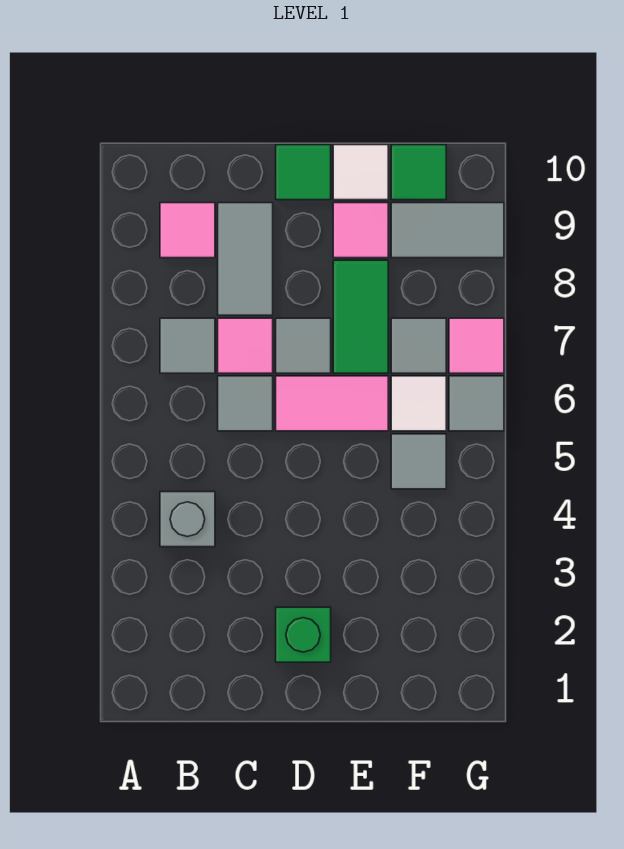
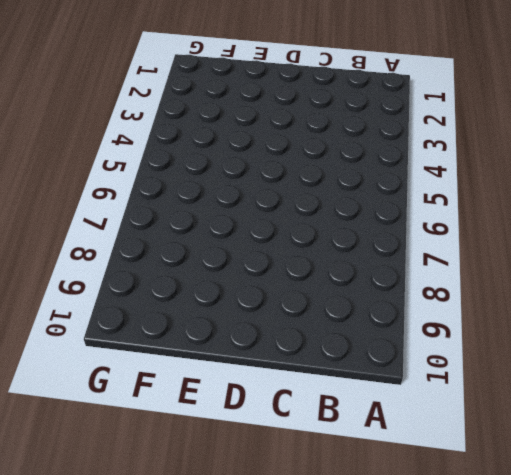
none -> grey 1x1 brick [160,492,215,547]
none -> grey 1x1 tile [160,318,215,373]
none -> pink 1x1 tile [160,203,215,258]

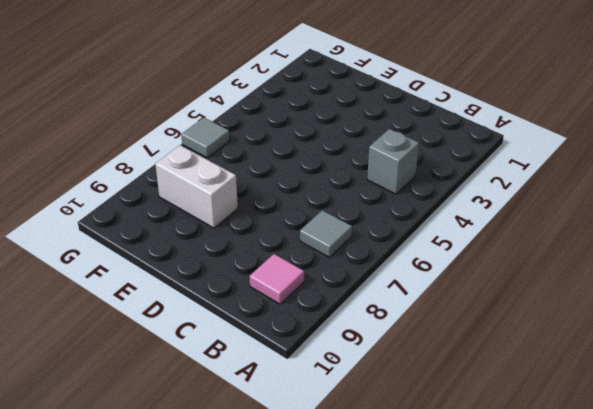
white 1x2 brick [155,145,238,228] -> green 1x2 tile [333,260,388,373]
none -> grey 1x1 tile [218,376,273,431]
none -> pink 1x1 tile [218,318,273,373]
none -> grey 1x2 tile [218,203,273,315]

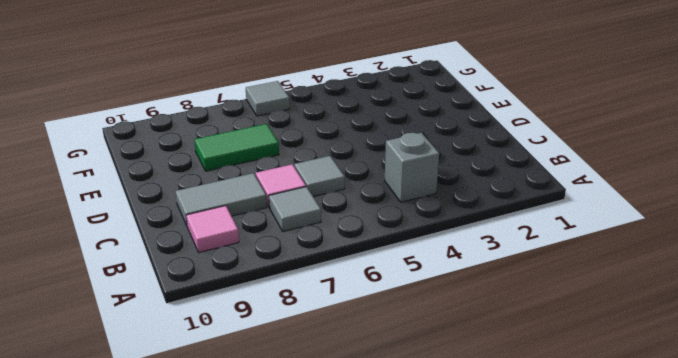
none -> green 1x1 brick [276,607,331,662]
none -> pink 1x2 tile [276,376,388,431]
none -> grey 1x1 tile [276,318,331,373]

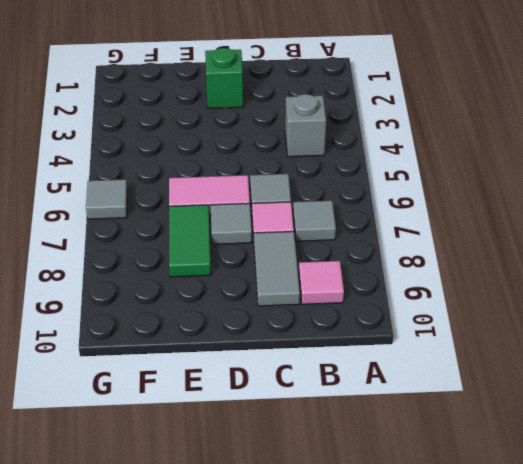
none -> green 1x1 tile [276,145,331,200]
none -> pink 1x1 tile [333,203,388,258]
none -> white 1x1 tile [333,145,388,200]

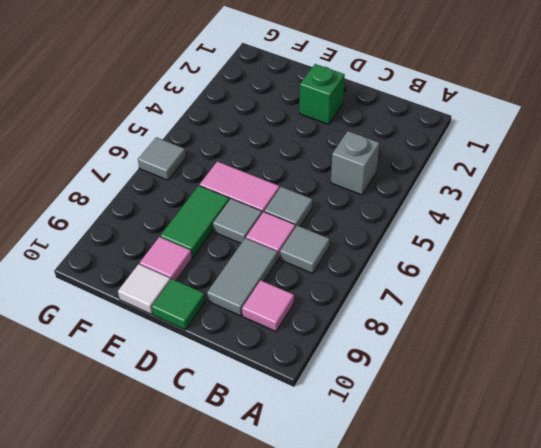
none -> grey 1x1 tile [391,434,446,489]
none -> white 1x1 tile [391,376,446,431]
none -> grey 1x1 tile [391,318,446,373]

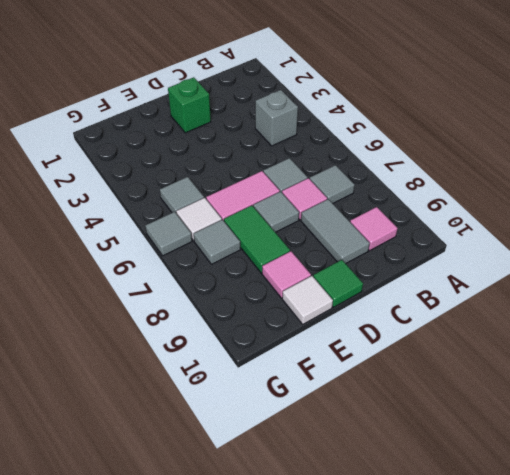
none -> grey 1x2 tile [391,203,504,258]
none -> green 1x1 tile [391,145,446,200]
none -> pink 1x1 tile [449,318,504,373]

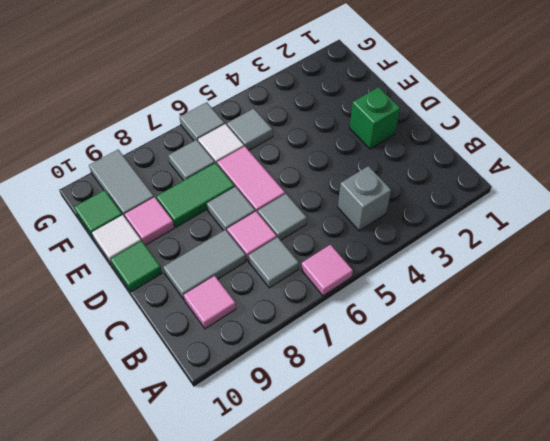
pink 1x1 tile [301,245,353,296] -> pink 1x1 tile moved to [449,318,504,373]

